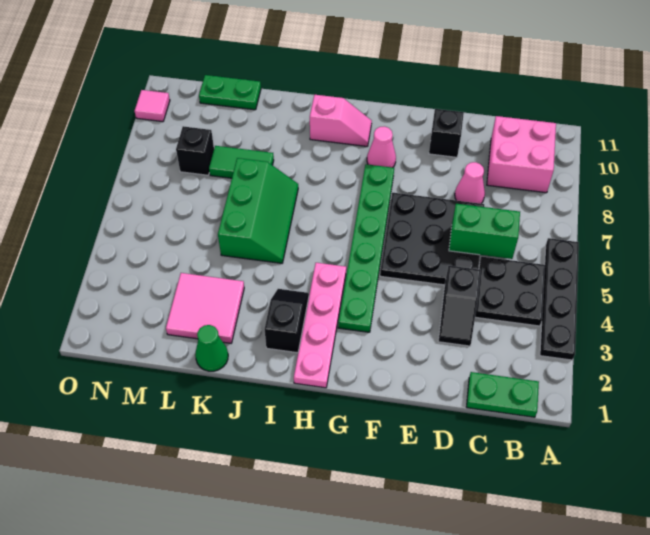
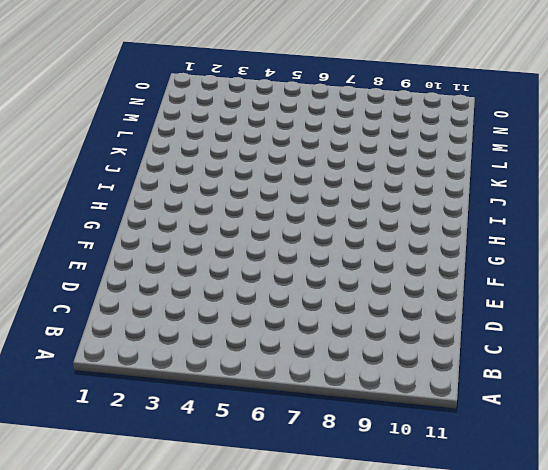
none -> black 1x4 plate [540,238,579,360]
none -> green 1x2 plate [467,372,539,417]
none -> black 2x2 plate [475,257,545,326]

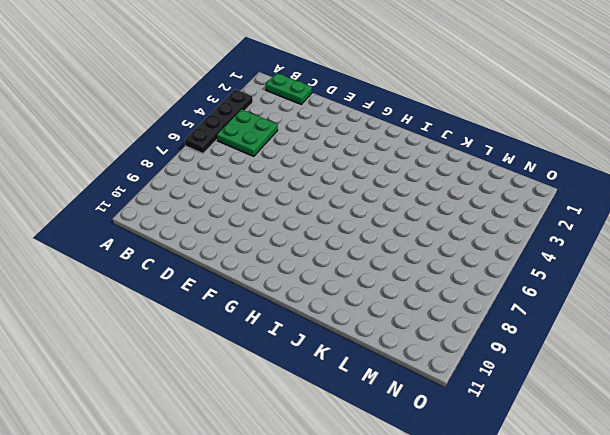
green 2x2 plate [216,109,278,156] -> black 2x2 plate [475,257,545,326]
none -> pink 2x2 brick [487,116,556,193]
none -> black 1x2 slope [438,266,480,346]
none -> black 3x3 plate [380,193,484,285]

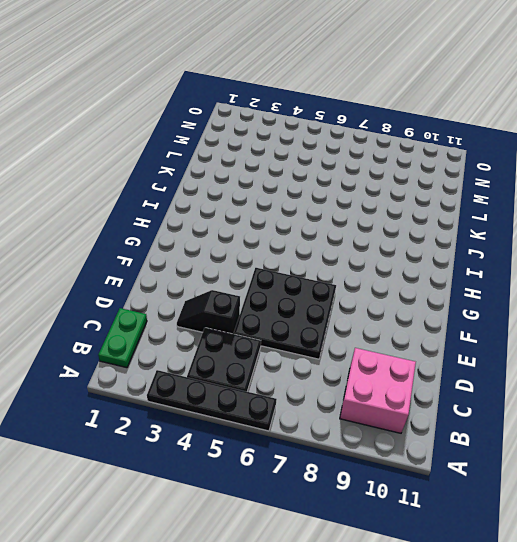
none -> pink 1x1 cone [455,162,485,204]
none -> black 1x1 brick [429,109,464,157]
none -> green 1x6 plate [338,164,394,332]

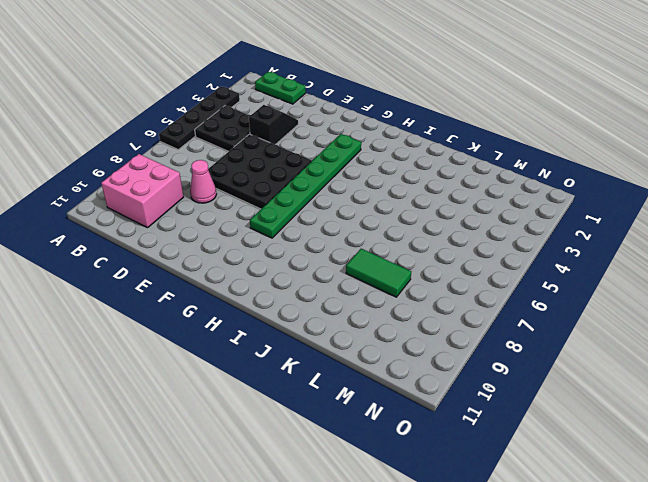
none -> black 1x1 brick [429,109,464,157]
none -> pink 1x1 cone [367,126,396,168]
none -> pink 1x4 plate [294,263,346,388]

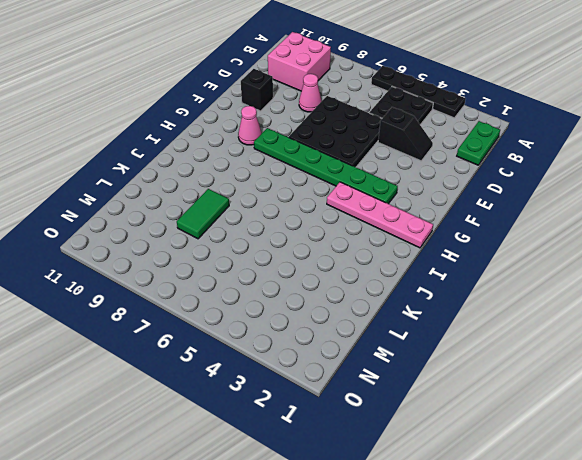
none -> pink 1x2 slope [310,95,372,146]
none -> black 1x2 slope [265,289,309,353]
none -> green 2x3 slope [218,158,298,263]

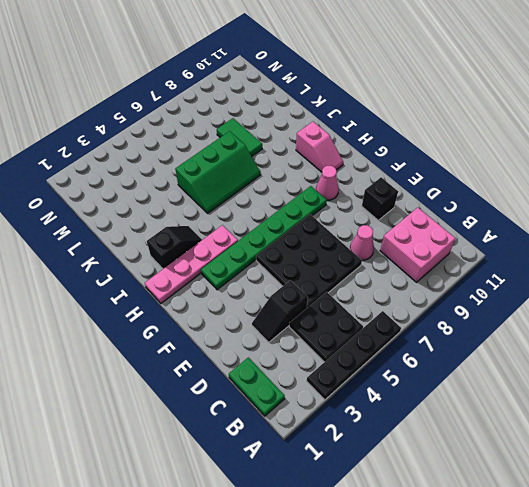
none -> green 1x1 cone [195,325,228,371]
none -> pink 2x2 tile [166,273,244,343]
none -> green 1x2 plate [199,75,261,110]

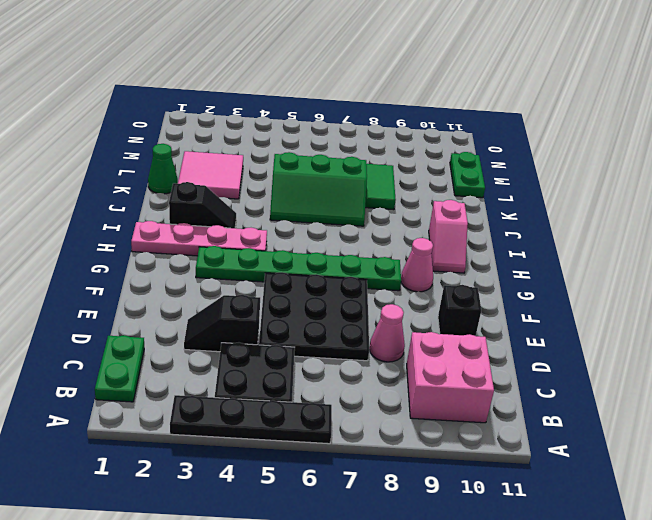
none -> black 1x1 brick [176,126,214,175]
none -> pink 1x1 tile [135,90,170,122]
none -> green 1x2 brick [449,204,520,259]

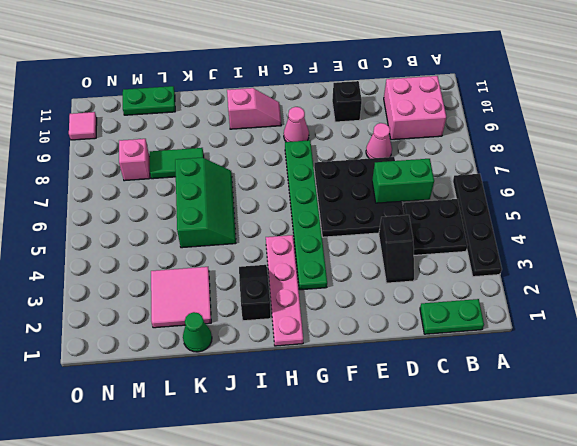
pink 1x1 brick [119,139,150,181] -> black 1x1 brick [176,126,214,175]

